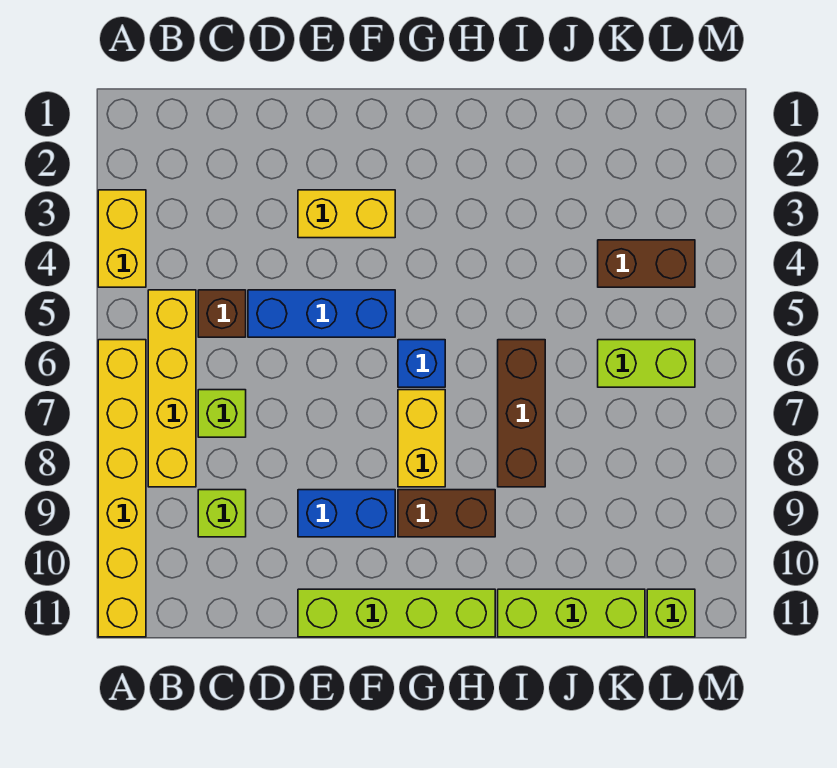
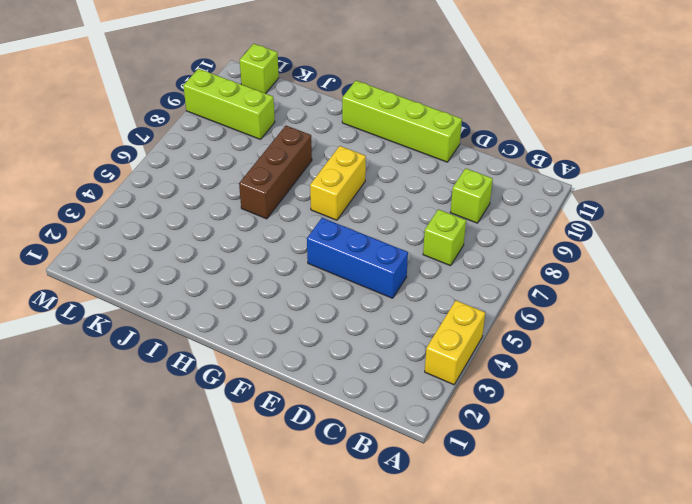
lime 1x3 brick [183,69,275,139] -> lime 1x3 brick moved to [498,589,645,637]
none -> yellow 1x6 brick [98,340,146,637]
none -> yellow 1x4 brick [148,290,196,487]
none -> brown 1x1 brick [198,290,246,337]

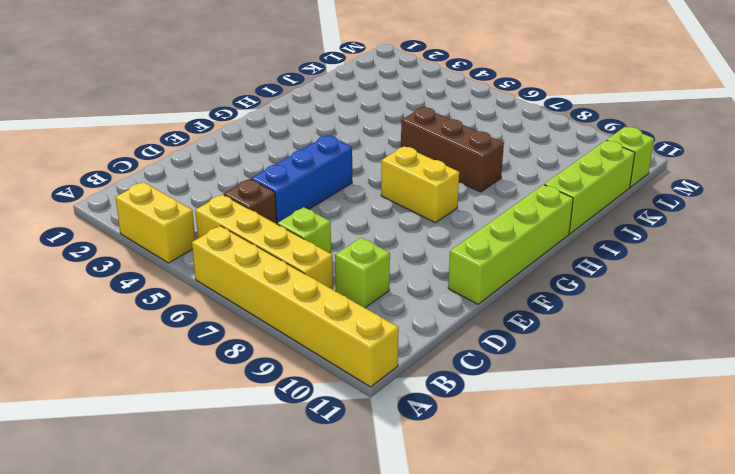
none -> yellow 1x2 brick [298,190,395,238]
none -> blue 1x2 brick [298,490,395,537]
none -> blue 1x1 brick [398,340,445,387]

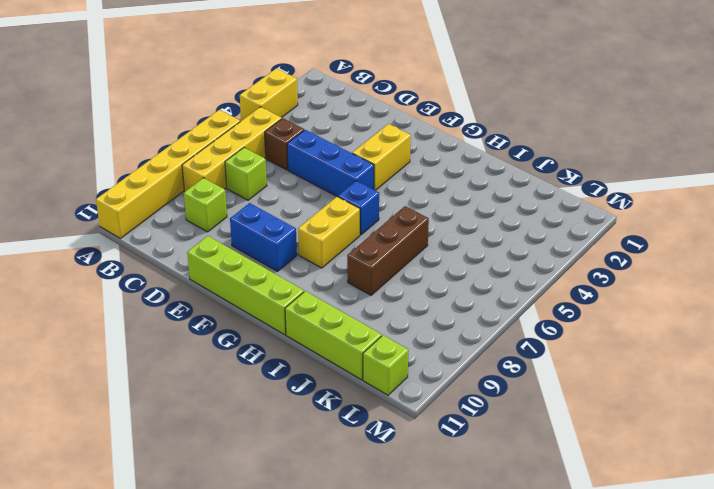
yellow 1x2 brick [352,124,411,190] -> yellow 1x2 brick turned to [298,190,395,238]
none -> brown 1x2 brick [398,490,495,537]
none -> brown 1x2 brick [598,240,695,287]
none -> lime 1x2 brick [598,340,695,387]

